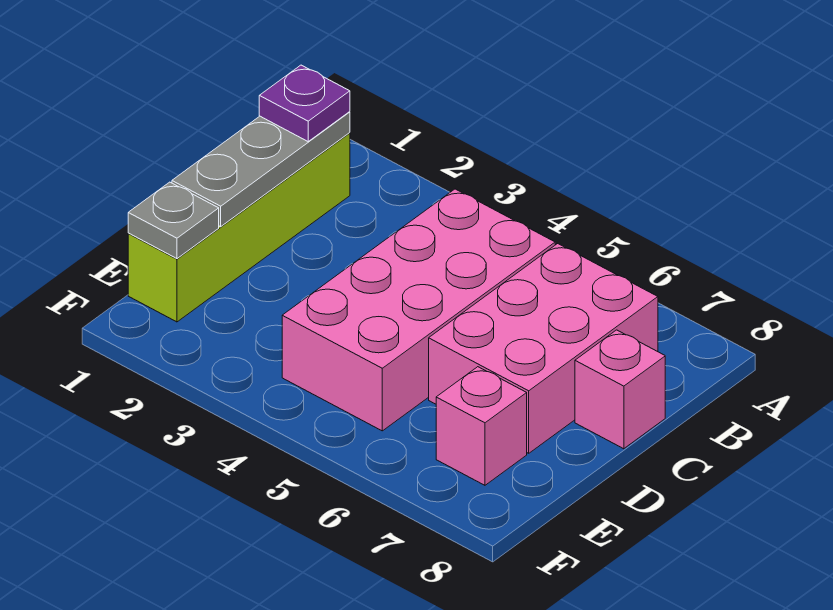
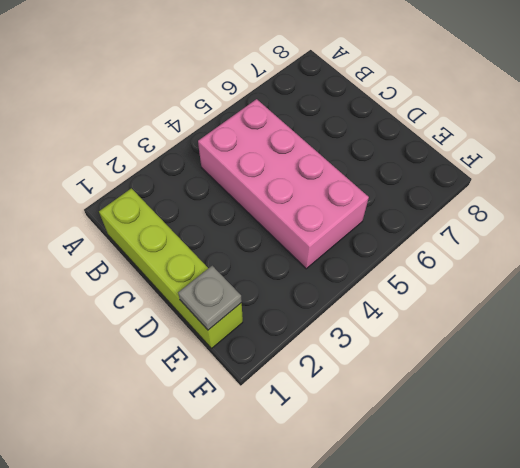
none -> pink 2x3 brick [429,244,658,453]
none -> pink 1x1 brick [575,330,665,449]

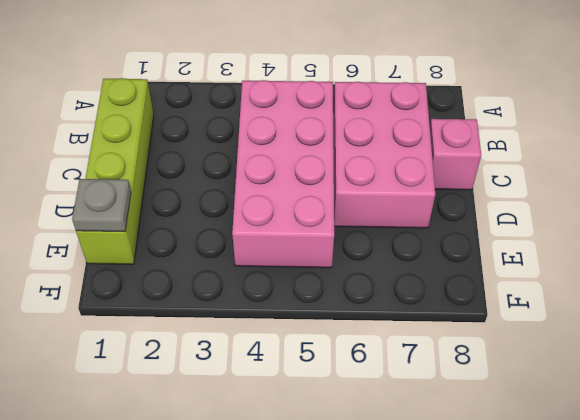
none -> pink 1x1 brick [436,367,527,485]
none -> grey 1x3 plate [172,112,350,227]

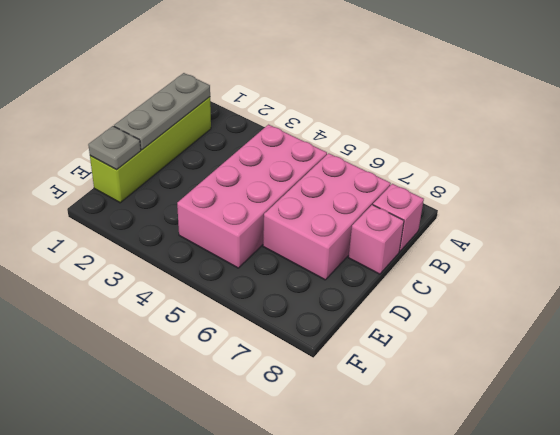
pink 1x1 brick [373,184,424,252] -> pink 1x1 brick moved to [436,367,527,485]
none -> purple 1x1 plate [259,65,350,141]

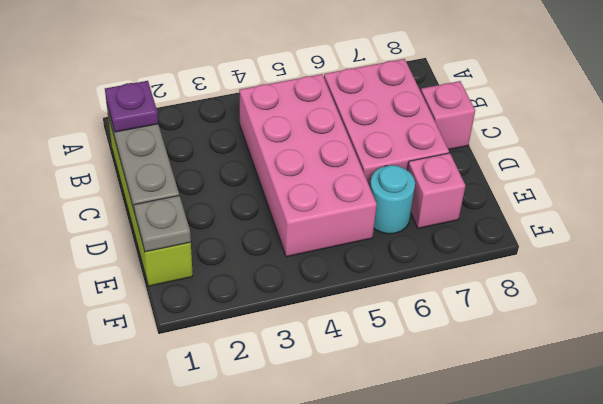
cyan 1x1 round brick [370,165,415,234] -> none

